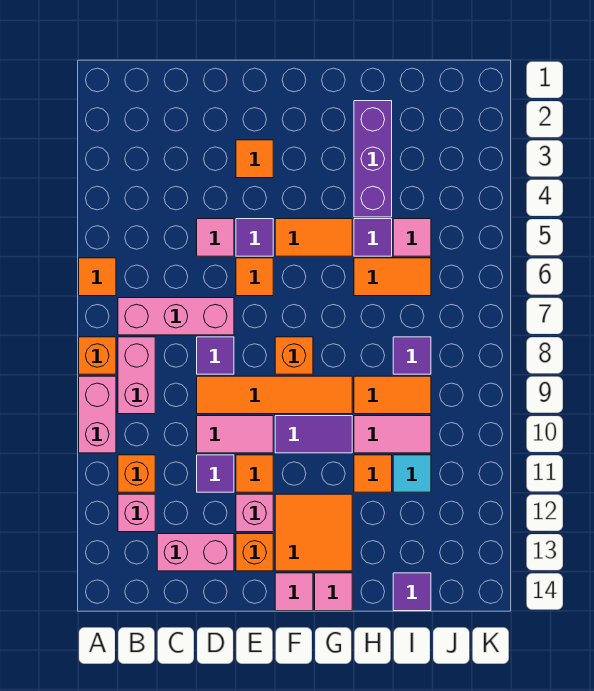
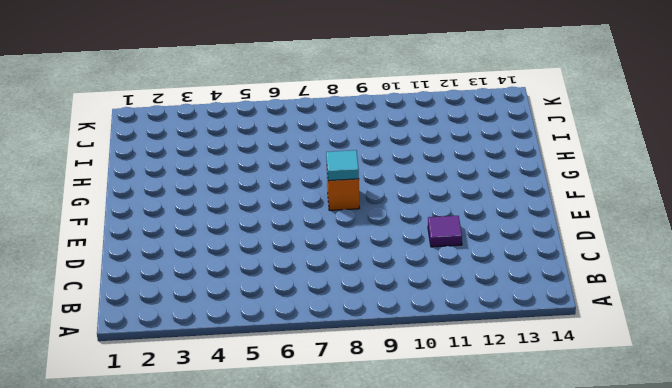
cyan 1x1 tile [326,150,359,181] -> cyan 1x1 tile moved to [393,455,431,492]
none -> orange 1x1 tile [79,258,116,296]
none -> orange 1x1 brick [79,337,116,374]
none -> pink 1x2 brick [79,376,116,453]
none -> pink 1x3 brick [118,298,234,335]

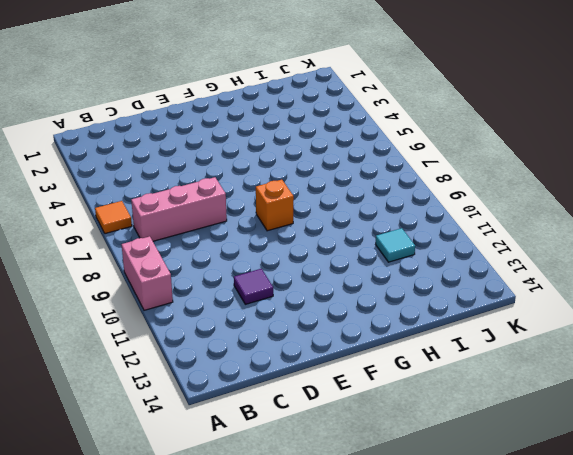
none -> orange 1x1 brick [79,337,116,374]
none -> pink 1x2 brick [118,337,155,414]
none -> orange 1x1 brick [118,455,155,492]
none -> pink 1x1 brick [118,494,155,532]

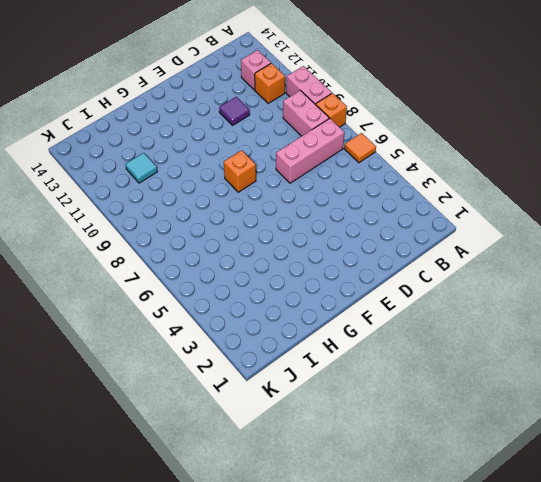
none -> pink 1x2 brick [157,534,234,571]
none -> pink 1x1 tile [197,219,234,256]
none -> purple 1x1 tile [197,337,234,374]
none -> orange 1x4 tile [197,376,352,414]

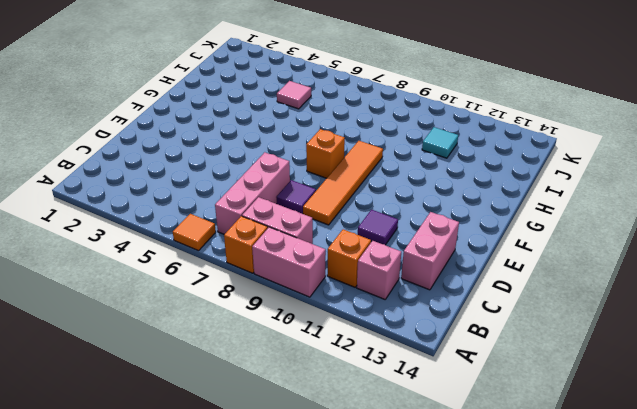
none -> pink 1x1 tile [197,219,234,256]
none -> pink 1x2 tile [197,416,273,453]
none -> orange 1x1 tile [236,140,273,178]
none -> purple 1x1 tile [236,219,273,256]

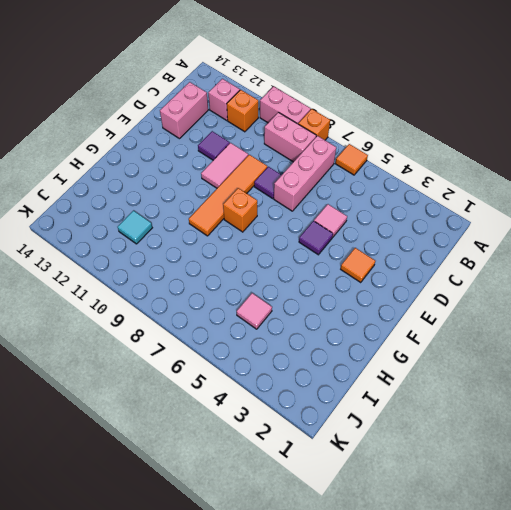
none -> orange 1x1 tile [236,258,273,296]
none -> orange 1x1 tile [236,455,273,492]
none -> pink 1x1 brick [236,494,273,532]
none -> orange 1x1 brick [236,534,273,571]

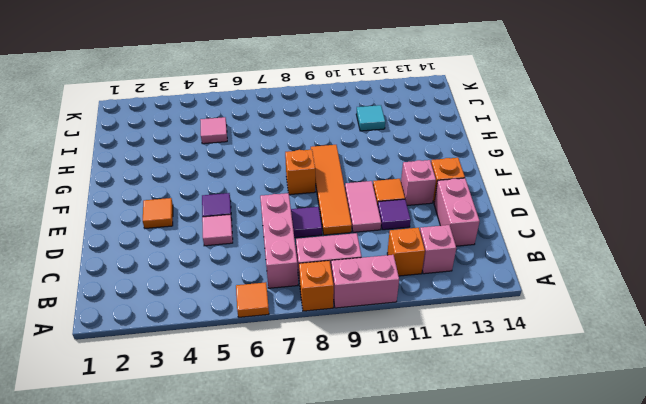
none -> orange 1x1 tile [236,258,273,296]
none -> orange 1x2 tile [275,219,352,256]
none -> purple 1x2 tile [275,416,352,453]
none -> orange 2x2 tile [275,494,352,571]

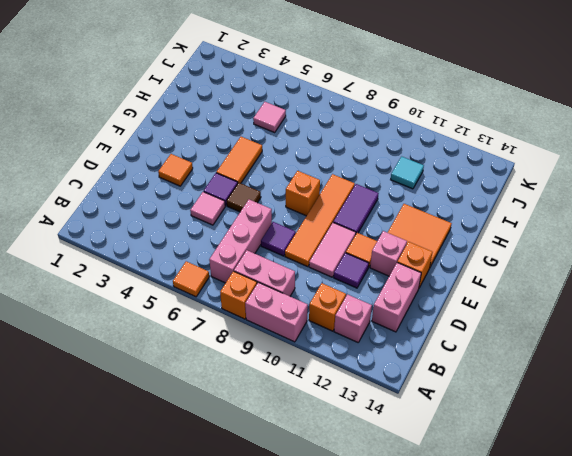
brown 1x1 tile [227,183,261,212] -> orange 1x1 tile [236,258,273,296]
none -> pink 1x1 tile [275,573,313,611]
none -> pink 1x1 tile [315,573,352,611]
none -> purple 1x3 brick [354,101,392,217]
none -> purple 1x1 tile [354,219,392,256]

